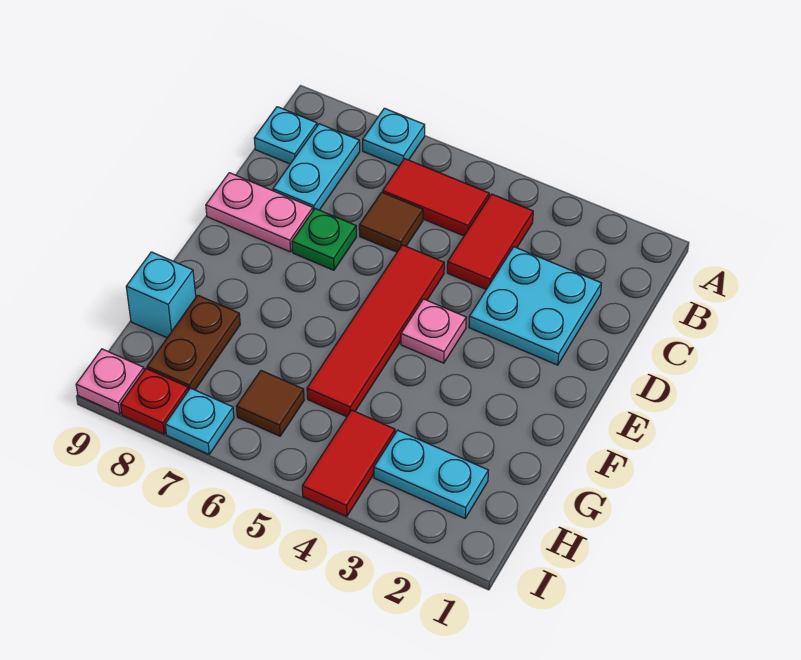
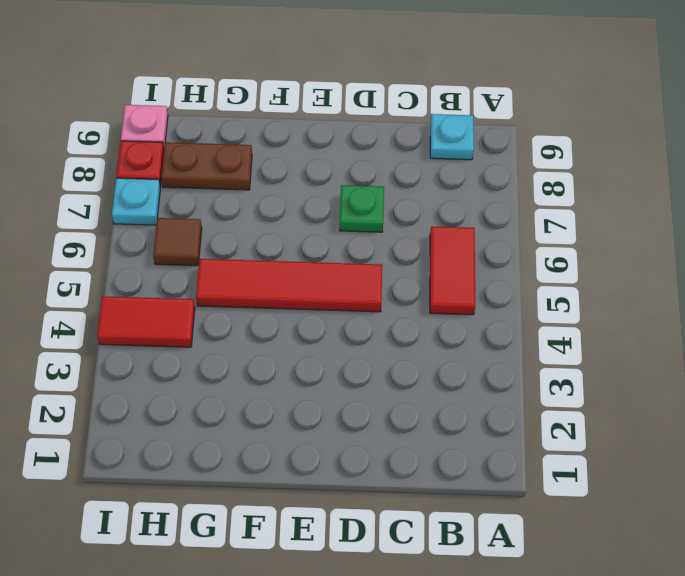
none -> cyan 1x1 plate [363,108,425,166]
none -> red 1x2 tile [447,194,533,289]
none -> cyan 1x2 plate [273,124,360,210]

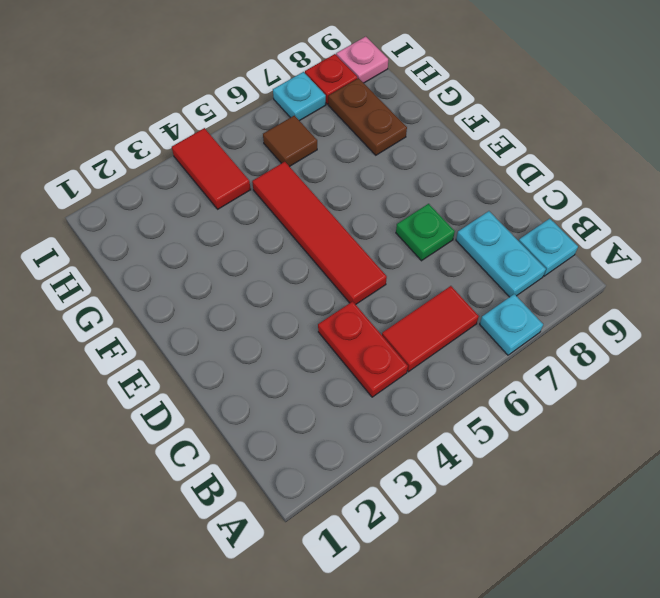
red 1x2 plate [318,301,408,397] -> red 1x2 tile [447,194,533,289]
none -> cyan 2x2 plate [469,247,602,365]
none -> brown 1x1 tile [359,192,423,252]
none -> pink 1x2 plate [206,173,313,252]

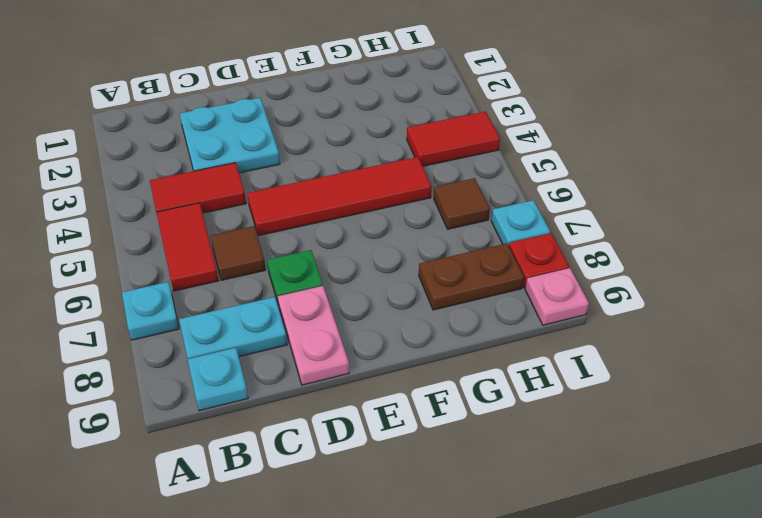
none -> pink 1x1 plate [401,299,466,363]
none -> cyan 1x1 brick [126,252,196,338]
none -> cyan 1x2 plate [374,430,488,518]

